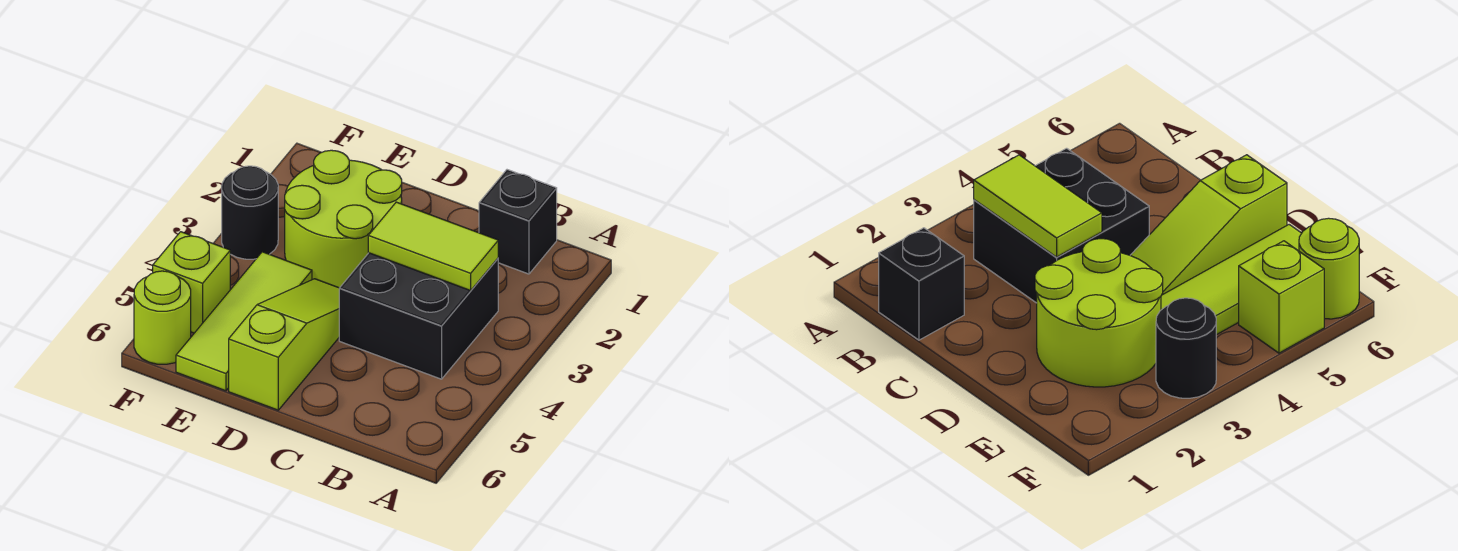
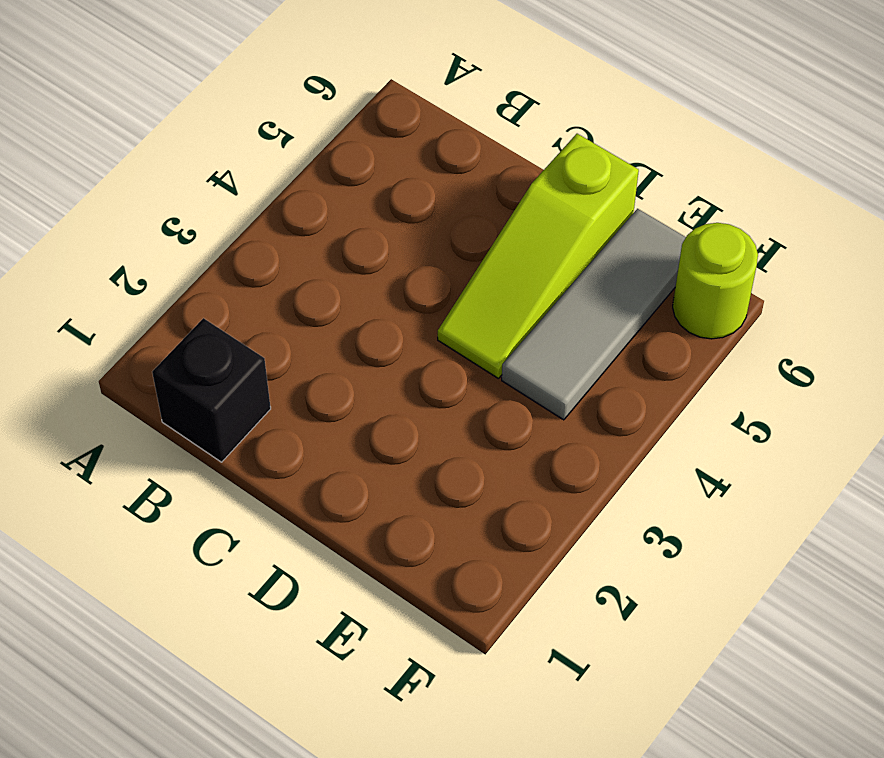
grey 1x3 tile [502,209,686,420] -> lime 1x3 tile [176,252,312,391]
none -> black 2x2 brick [339,253,498,379]
none -> lime 2x2 round brick [285,150,402,288]

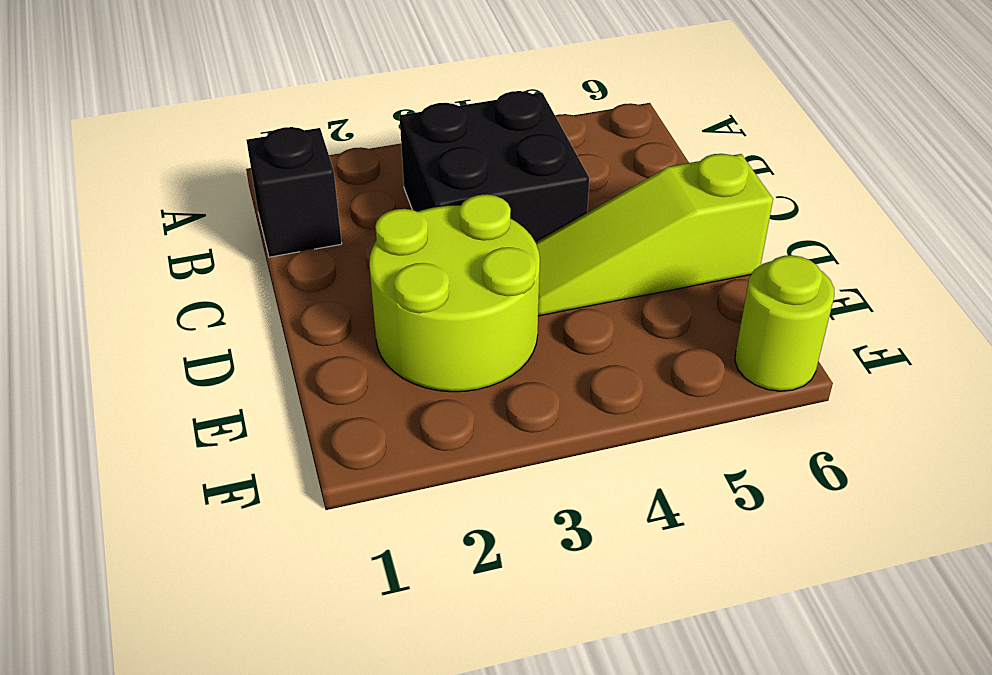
none -> lime 1x3 tile [176,252,312,391]
none -> black 1x1 round brick [222,166,278,259]

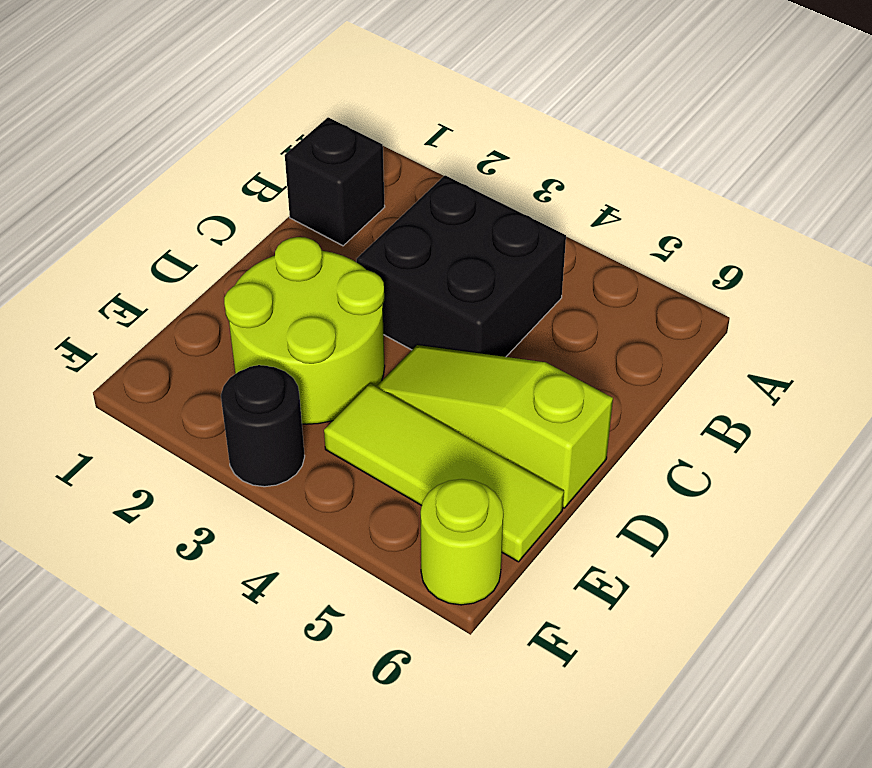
none -> lime 1x1 brick [153,232,230,333]
none -> lime 1x2 tile [368,202,498,291]

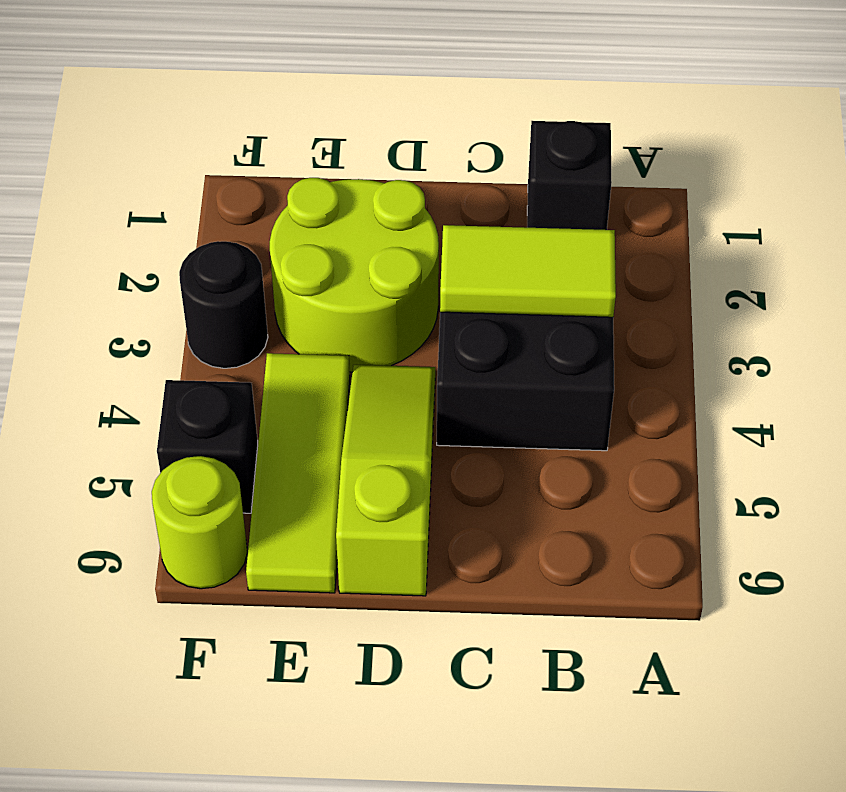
black 1x1 brick [157,380,258,513] -> lime 1x1 brick [153,232,230,333]

